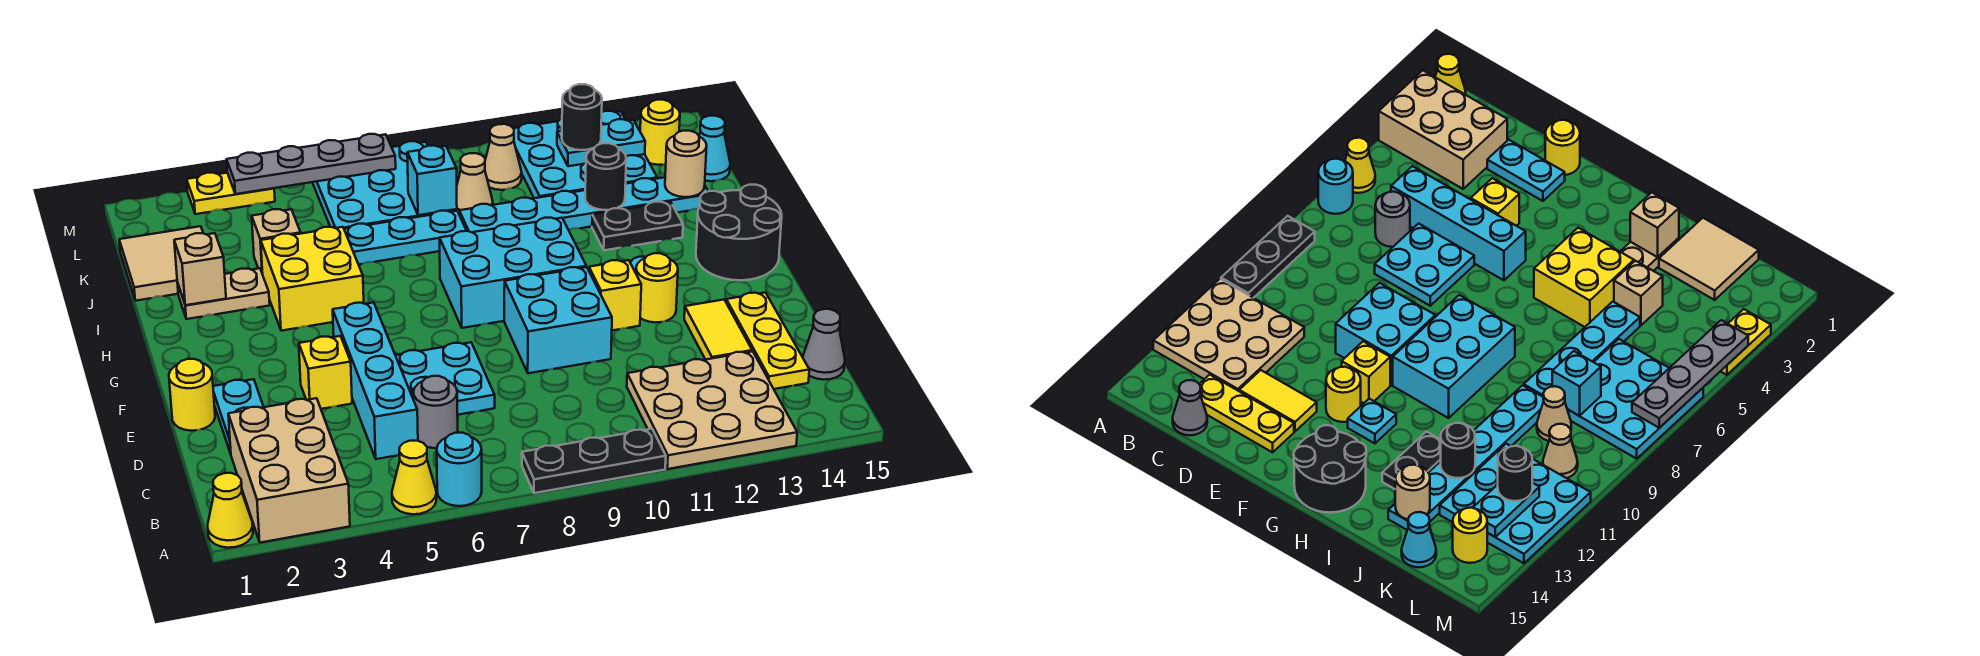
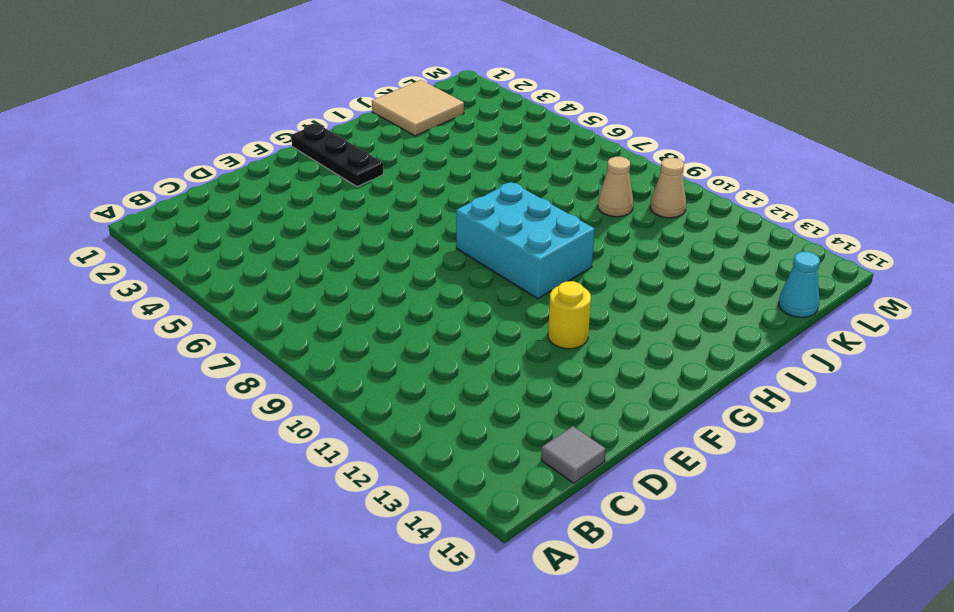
grey 1x1 tile [541,426,606,483] -> grey 1x1 cone [803,309,845,380]
black 1x3 plate [291,124,383,187] -> black 1x3 plate moved to [522,429,666,493]
none -> yellow 1x1 cone [208,473,253,548]
none -> tan 2x3 brick [228,398,350,543]
none -> yellow 1x1 cone [392,441,436,514]
none -> cyan 1x1 round brick [437,433,482,506]

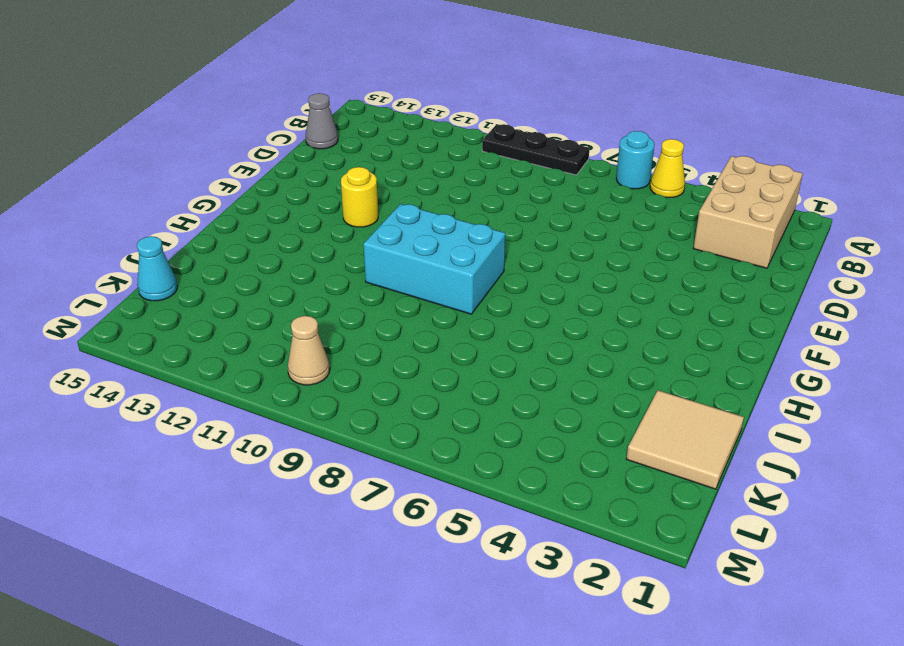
none -> yellow 1x1 cone [208,473,253,548]
none -> tan 3x3 plate [627,351,797,469]
none -> cyan 1x4 brick [333,302,418,459]
none -> grey 1x1 round brick [413,376,458,448]

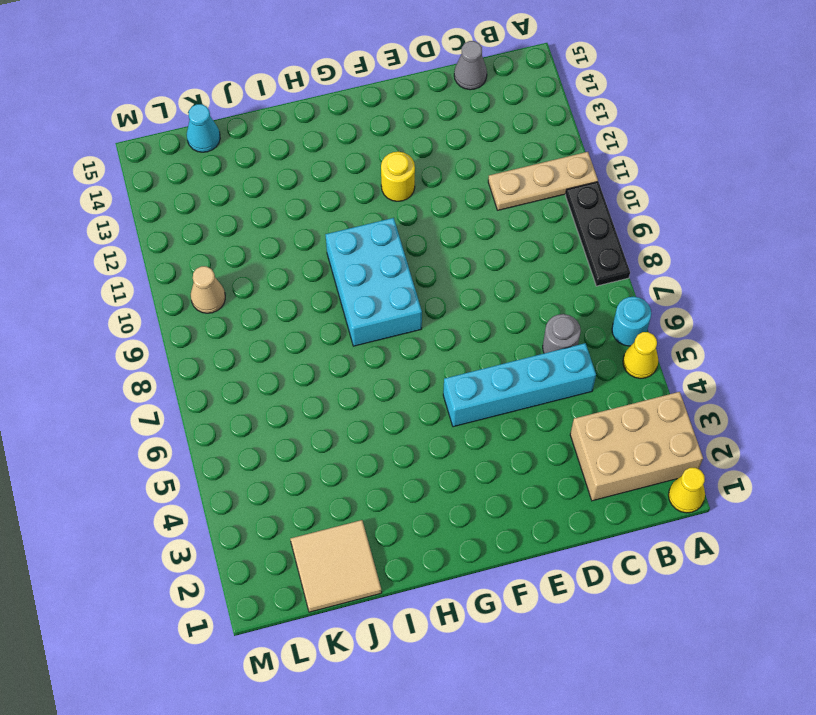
tan 1x3 plate [488,152,598,210] -> tan 3x3 plate [627,351,797,469]
none -> yellow 1x3 plate [726,293,809,389]
none -> cyan 1x2 plate [213,379,263,454]
none -> cyan 2x2 plate [395,342,495,415]
none -> yellow 1x2 tile [684,300,752,360]

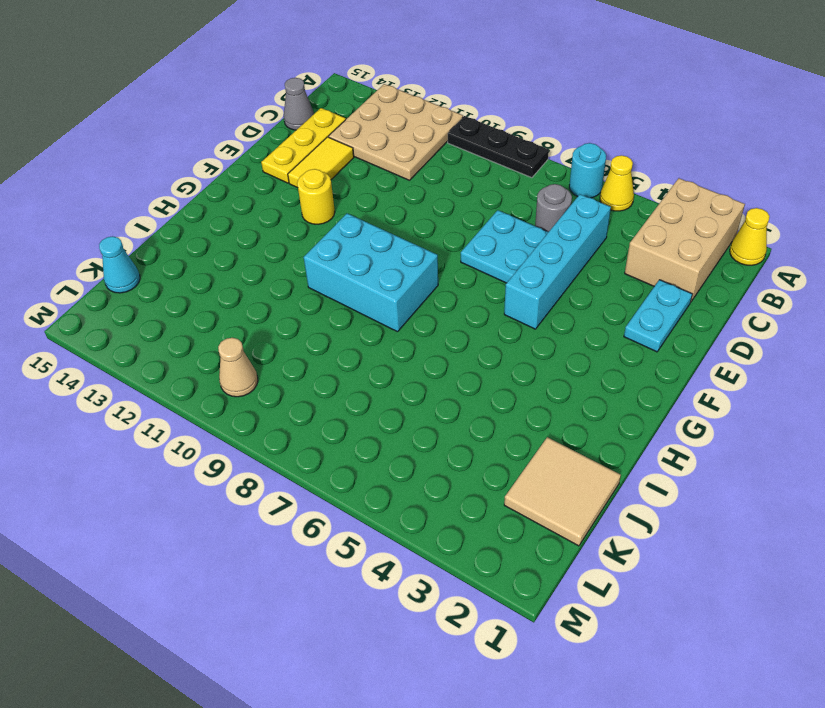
none -> yellow 1x1 round brick [169,359,215,431]
none -> yellow 1x1 brick [299,336,352,409]
none -> cyan 2x2 brick [504,267,612,373]
none -> yellow 1x1 brick [589,260,641,330]

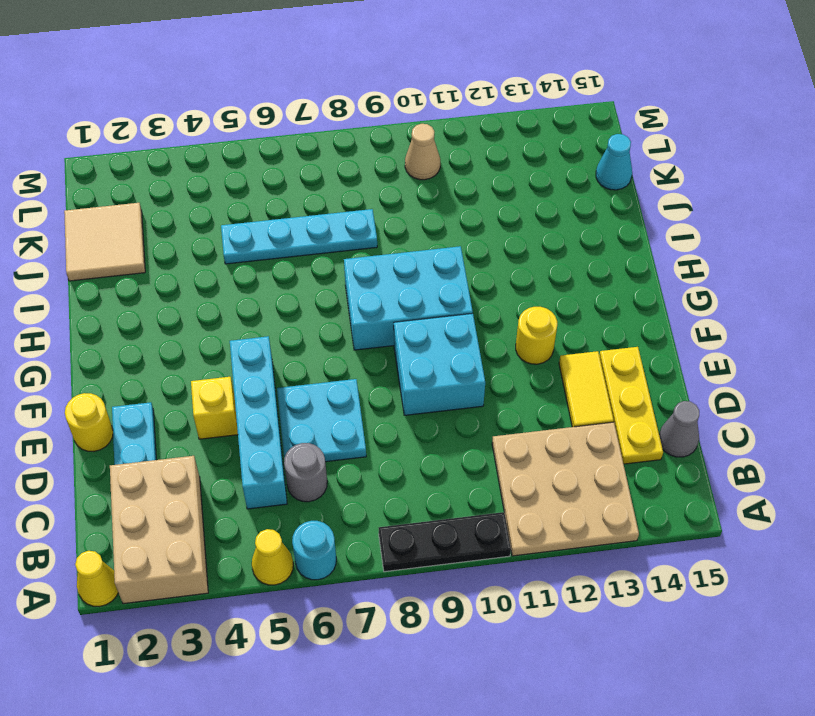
none -> yellow 1x1 brick [589,260,641,330]
none -> cyan 1x1 plate [1348,399,1396,443]
none -> black 2x2 round brick [696,185,782,280]
none -> yellow 2x2 brick [261,227,364,331]

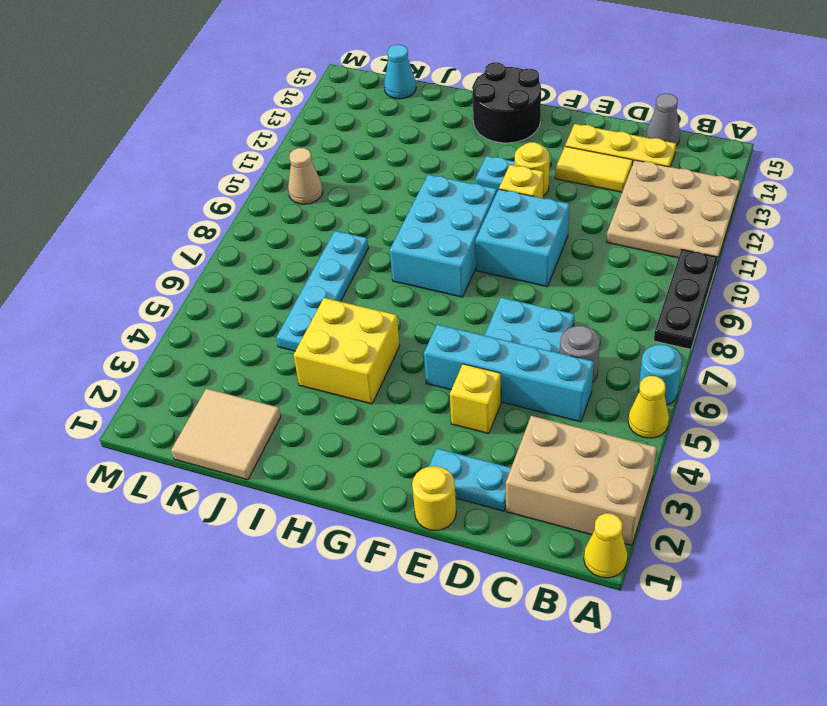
none -> tan 1x2 plate [177,268,270,319]
none -> black 1x2 plate [592,202,683,250]
none -> tan 1x1 brick [252,209,301,274]
none -> cyan 1x6 plate [459,177,708,232]

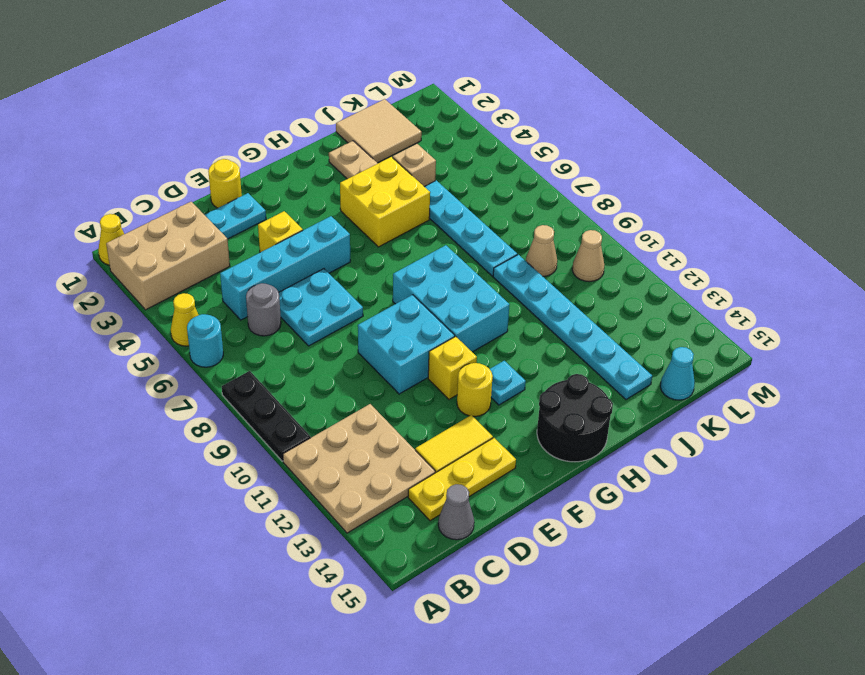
none -> black 1x2 plate [592,202,683,250]
none -> cyan 3x3 plate [312,141,457,229]
none -> cyan 3x3 plate [514,111,657,198]
none -> yellow 1x1 round brick [640,100,680,165]

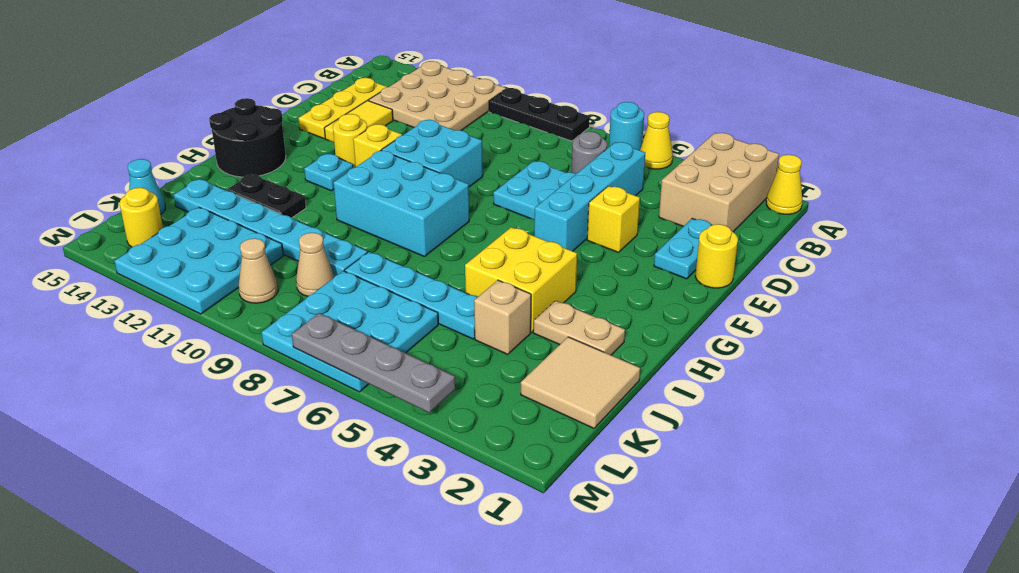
none -> grey 1x1 cone [803,309,845,380]
none -> yellow 1x2 plate [187,173,275,214]
none -> tan 1x1 brick [174,233,226,305]
none -> black 1x1 round brick [585,143,626,210]

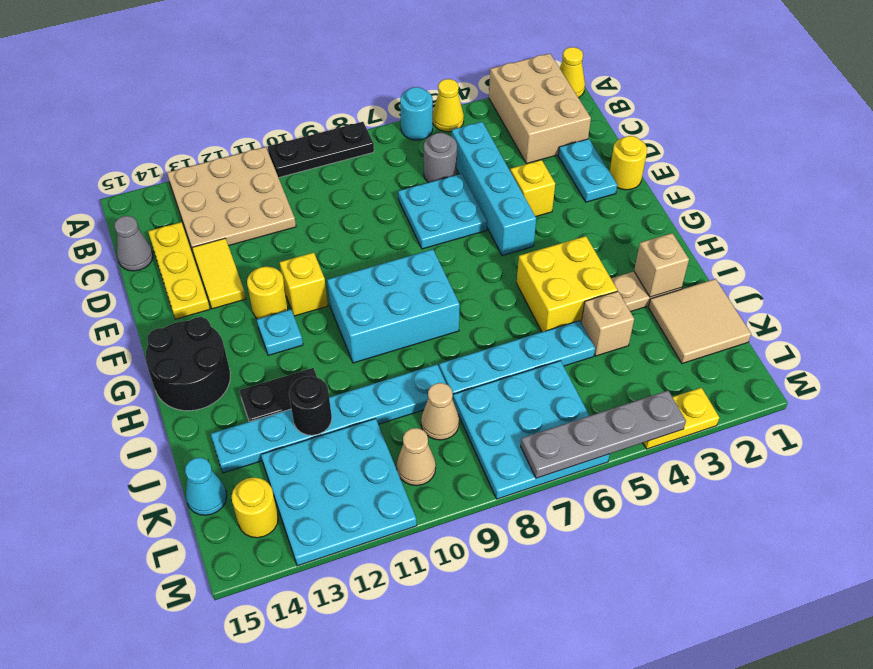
none -> cyan 2x2 brick [504,267,612,373]
none -> tan 1x1 round brick [665,131,707,197]
none -> cyan 1x1 brick [407,146,457,215]
none -> cyan 1x2 plate [557,119,645,166]

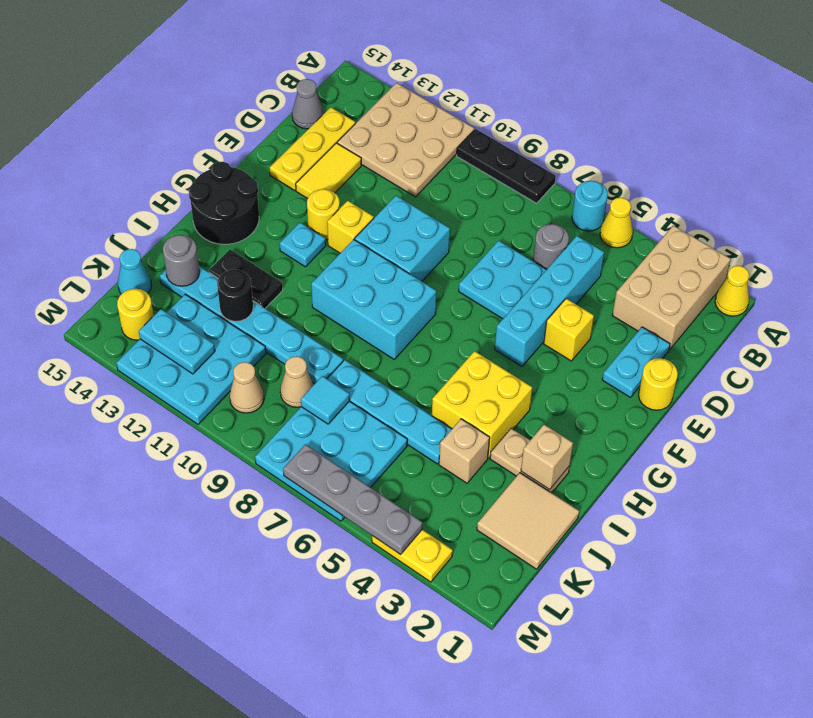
grey 1x1 round brick [163,235,199,286] -> tan 1x1 round brick [665,131,707,197]
cyan 1x1 tile [301,376,350,424] -> cyan 1x1 brick [407,146,457,215]
none -> black 1x1 round brick [562,84,602,150]

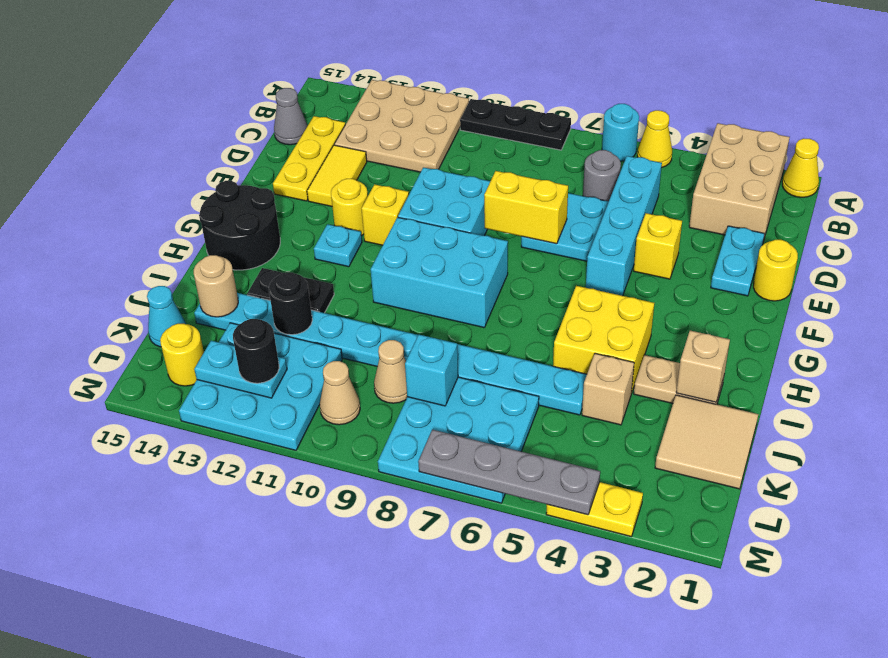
yellow 1x2 brick [484,171,568,244] -> none

